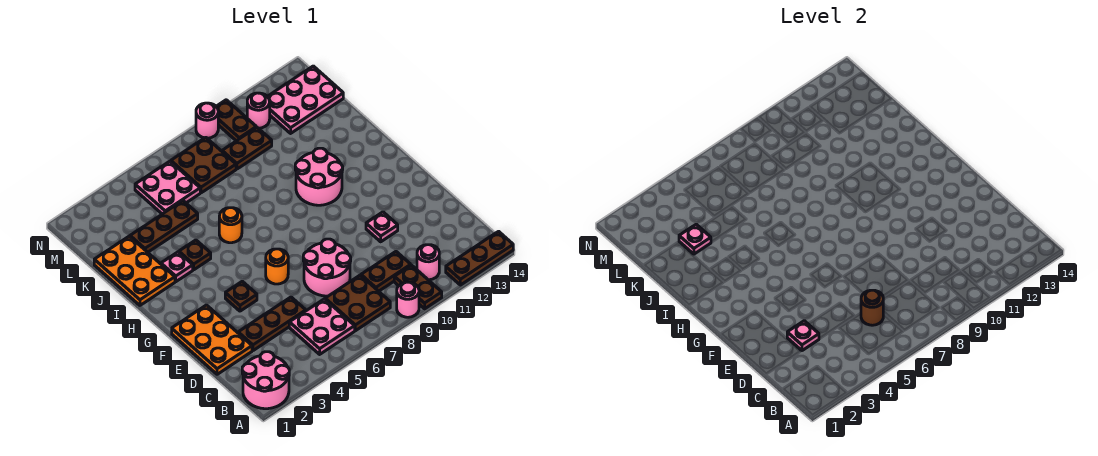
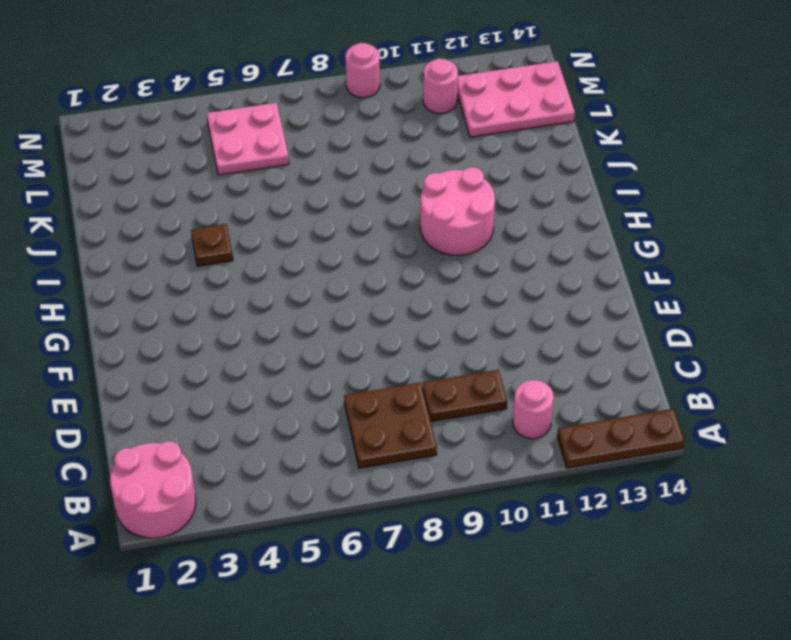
none -> pink 1x1 round brick [397,282,419,317]
none -> brown 1x2 plate [394,265,442,309]
none -> pink 2x2 plate [289,299,355,354]
none -> orange 2x3 plate [172,305,252,374]

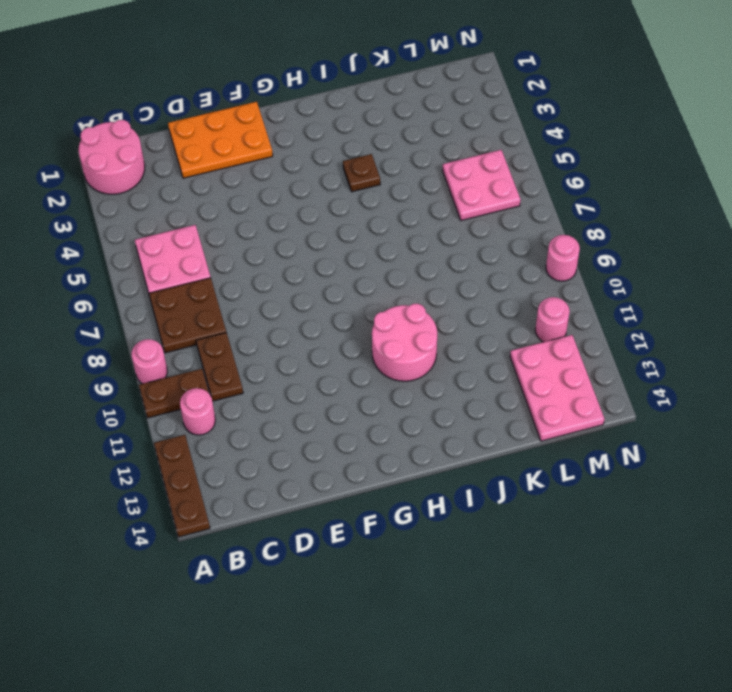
none -> brown 1x3 plate [238,297,306,351]
none -> pink 2x2 round brick [303,239,351,296]
none -> pink 1x1 plate [366,212,398,242]
none -> brown 1x1 plate [225,281,257,311]

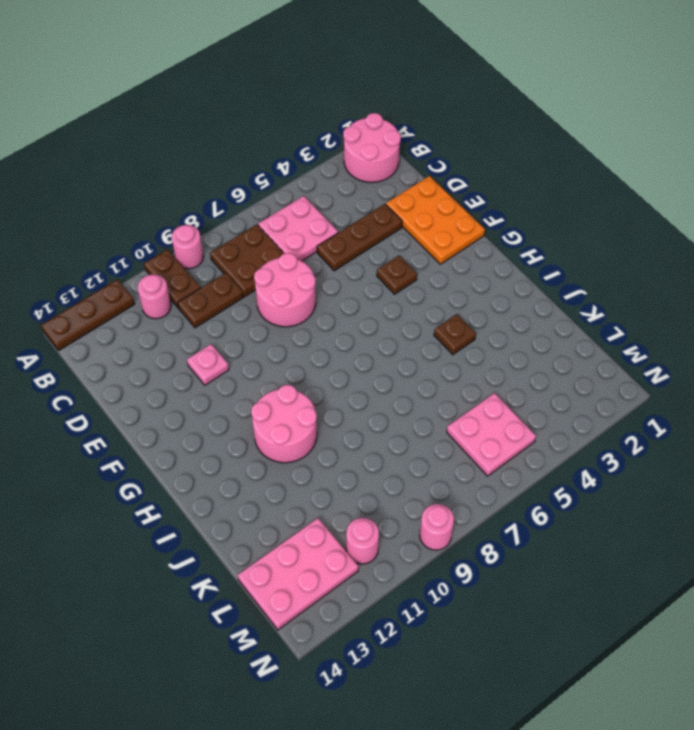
none -> orange 1x1 round brick [266,249,288,284]
none -> orange 2x3 plate [94,236,175,305]
none -> pink 1x1 plate [161,252,193,282]
none -> orange 1x1 round brick [219,208,242,243]

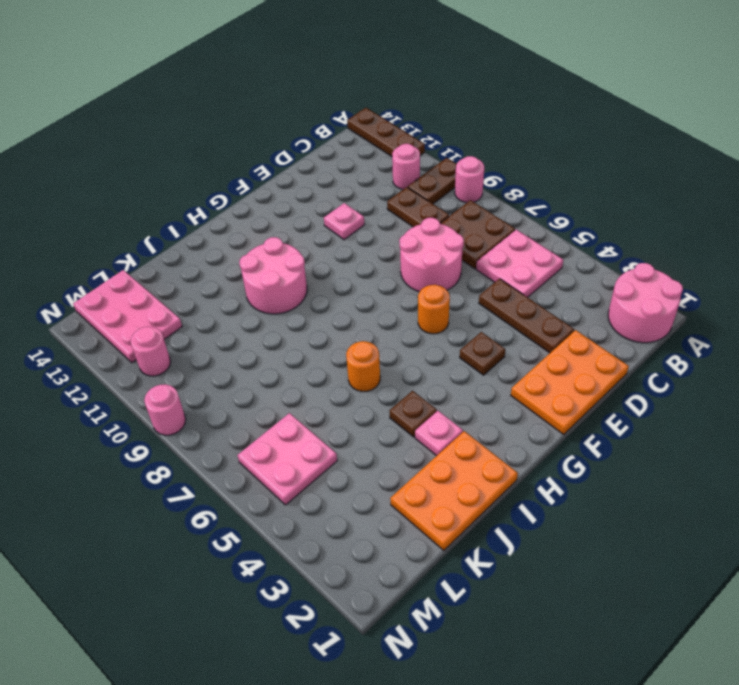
none -> brown 1x3 plate [130,201,198,252]
none -> brown 2x2 plate [171,137,236,193]
none -> brown 1x2 plate [222,127,272,169]
none -> brown 1x2 plate [216,100,256,141]

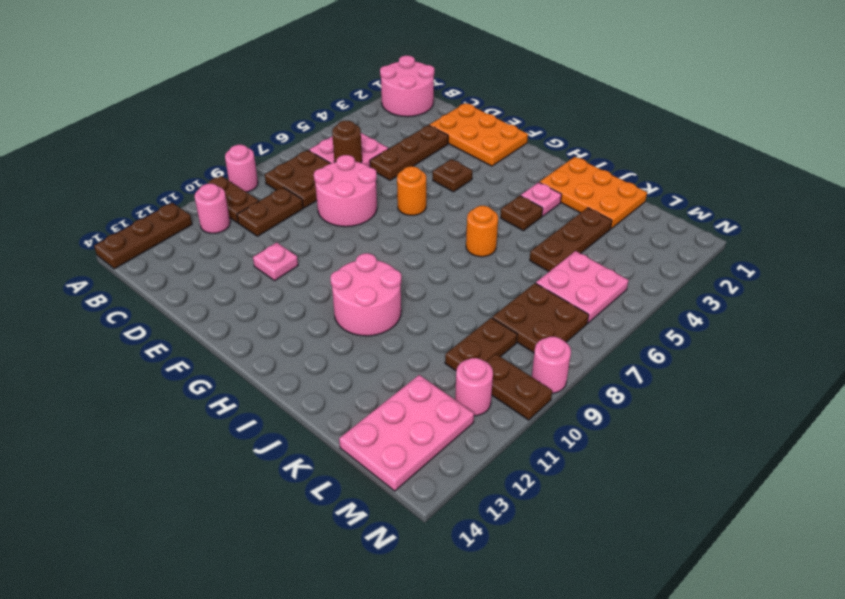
none -> pink 1x1 plate [787,321,819,351]
none -> pink 1x1 plate [679,224,711,254]

